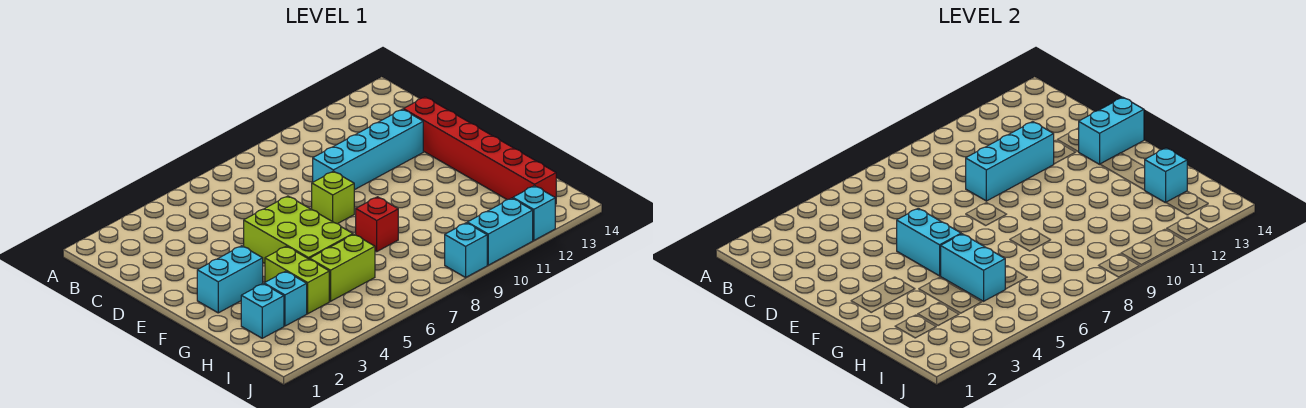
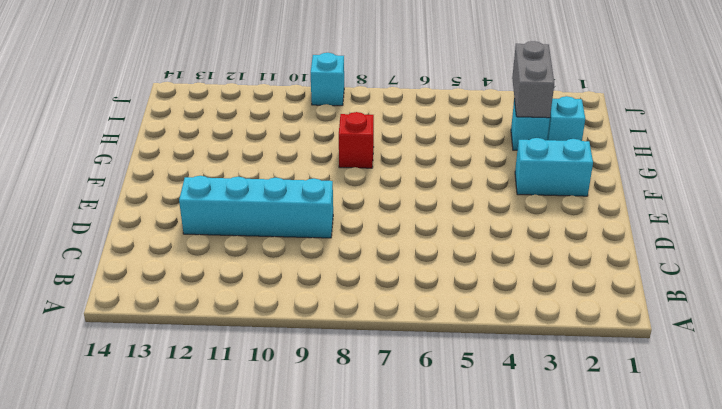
grey 1x2 brick [512,41,554,118] -> none
none -> red 1x6 brick [404,97,556,204]
none -> lime 2x3 brick [244,196,353,263]
none -> lime 1x1 brick [312,171,354,224]

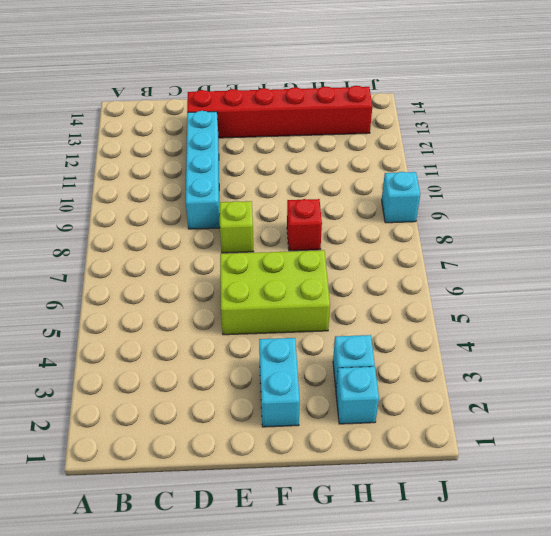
none -> lime 1x2 brick [265,246,329,314]
none -> lime 1x2 brick [310,234,375,301]
none -> cyan 1x2 brick [467,198,533,265]

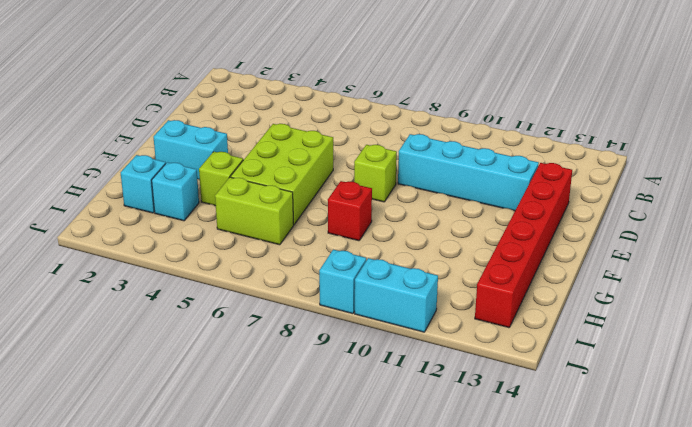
lime 1x1 brick [199,152,243,206] -> lime 1x2 brick [265,246,329,314]
none -> cyan 1x1 brick [513,186,555,240]
none -> cyan 1x3 brick [966,122,1054,201]
none -> cyan 1x2 brick [897,208,961,276]

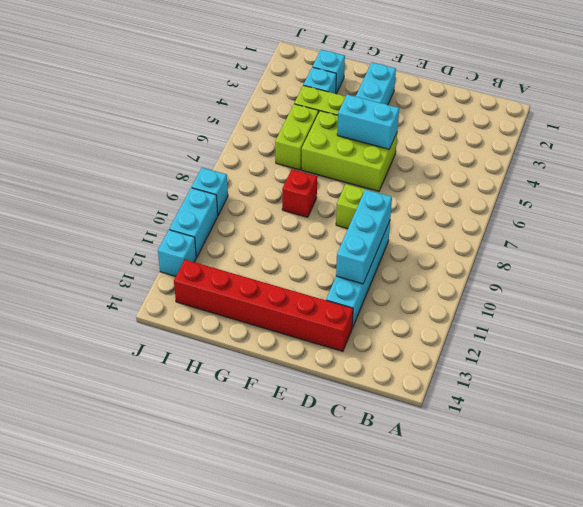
none -> cyan 1x2 brick [1079,97,1144,164]
none -> cyan 1x2 brick [941,234,1005,301]
none -> cyan 1x1 brick [1145,148,1187,203]

